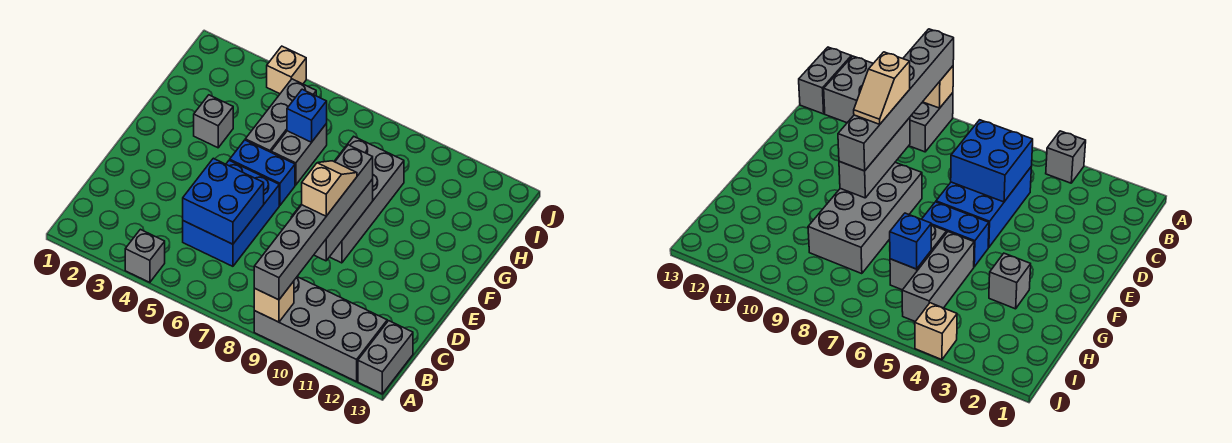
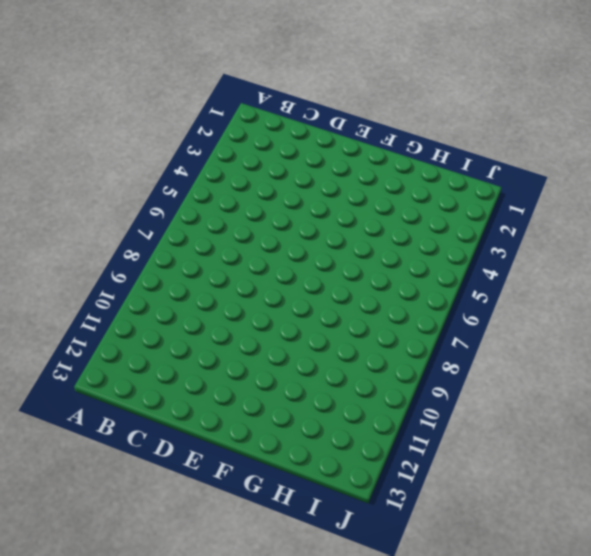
none -> grey 1x1 brick [125,229,165,282]
none -> grey 2x4 brick [254,277,387,382]
none -> grey 1x2 brick [358,321,413,394]

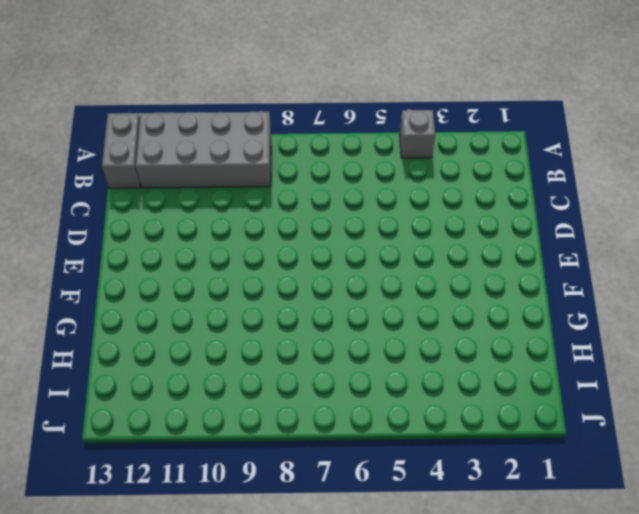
none -> blue 2x3 brick [183,160,279,266]
none -> grey 2x4 brick [291,137,404,263]
none -> blue 1x2 brick [230,140,295,205]

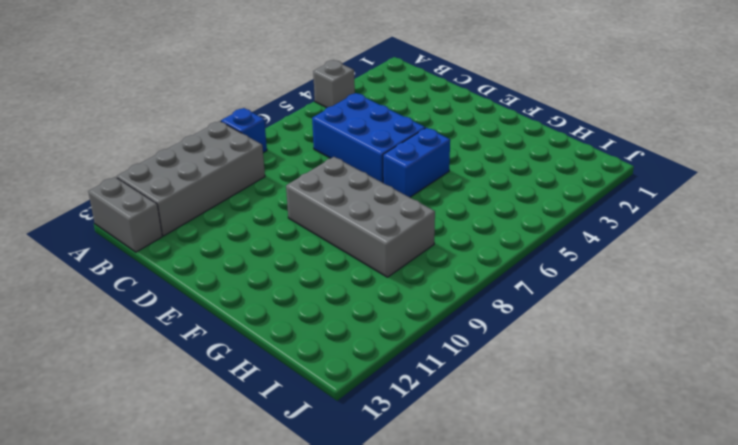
blue 1x1 brick [221,108,267,153] -> blue 1x1 brick moved to [287,89,327,142]
none -> grey 1x1 brick [194,95,233,148]
none -> grey 1x3 brick [245,79,316,152]
none -> grey 1x2 brick [271,124,327,185]

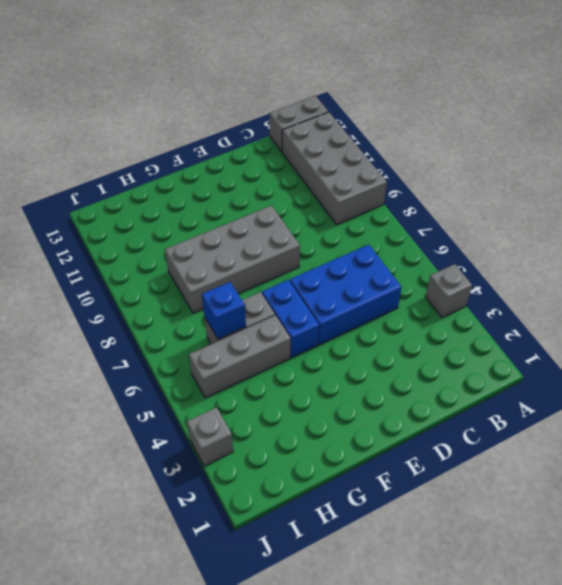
grey 1x1 brick [187,407,233,466] -> grey 1x1 brick moved to [194,95,233,148]
none -> tan 1x1 brick [267,46,306,94]
none -> tan 1x1 brick [254,281,294,322]
none -> blue 2x2 brick [183,158,264,244]

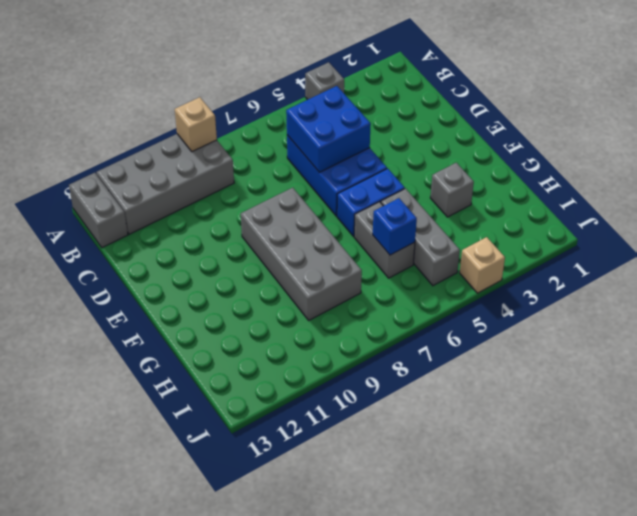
none -> grey 1x3 brick [314,179,373,261]
none -> grey 1x6 brick [254,145,373,300]
none -> tan 1x2 slope [302,161,357,216]

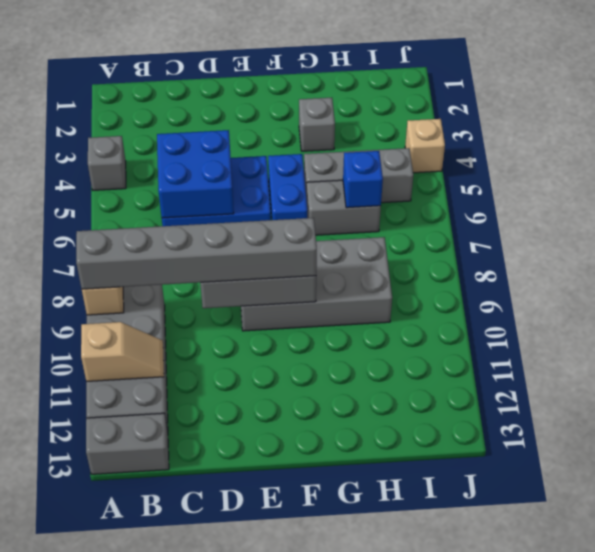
tan 1x2 slope [81,322,164,382] -> tan 1x2 slope moved to [302,161,357,216]

